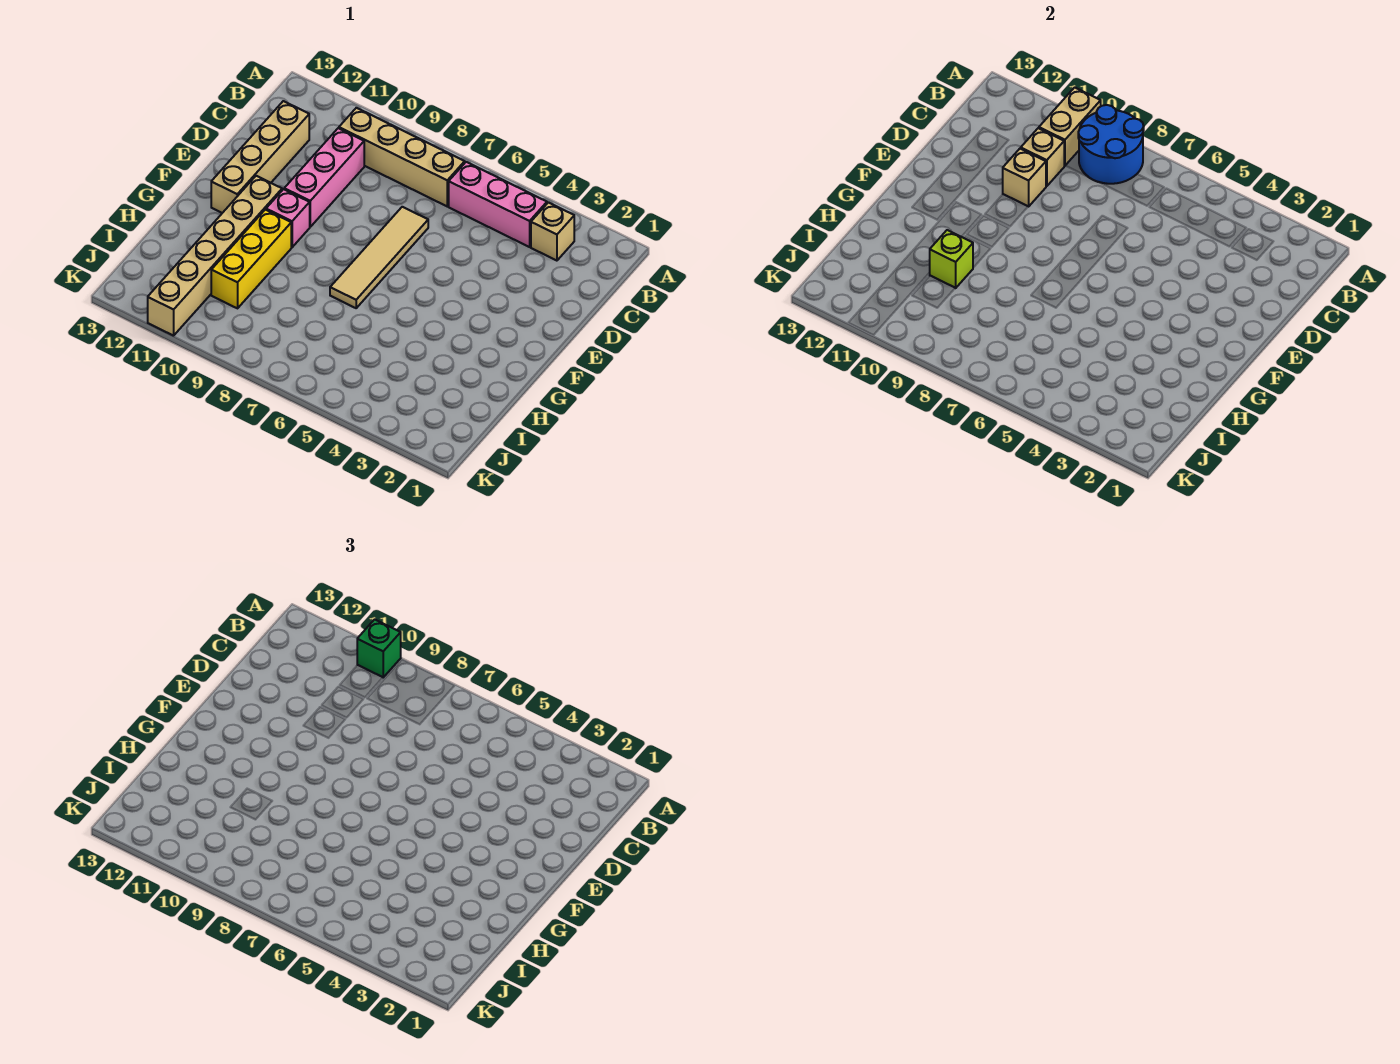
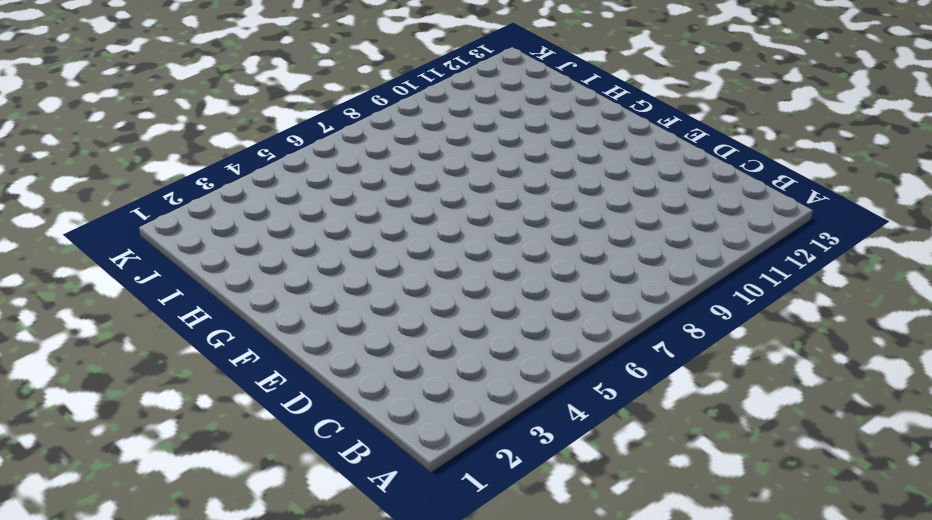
none -> tan 1x1 brick [531,203,574,261]
none -> pink 1x3 brick [449,162,547,247]
none -> tan 1x4 brick [339,108,465,206]

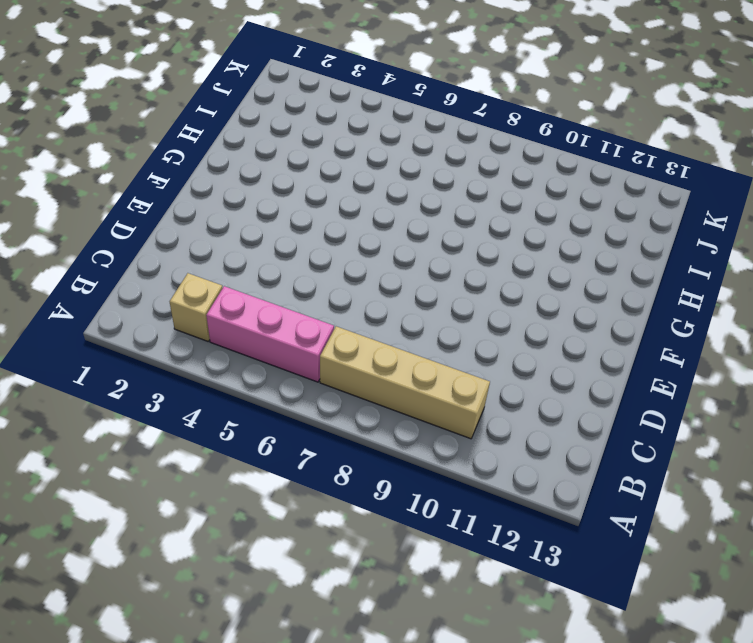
none -> pink 1x3 brick [284,128,364,227]
none -> tan 1x4 brick [211,101,309,213]
none -> tan 1x4 tile [330,207,428,308]

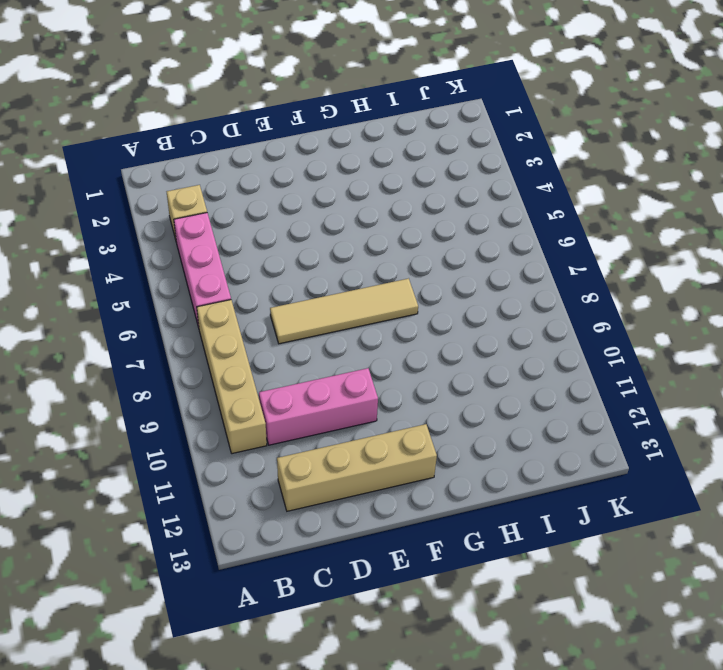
none -> pink 1x1 brick [266,189,310,247]
none -> tan 1x6 brick [148,176,282,336]
none -> yellow 1x3 brick [211,210,291,308]

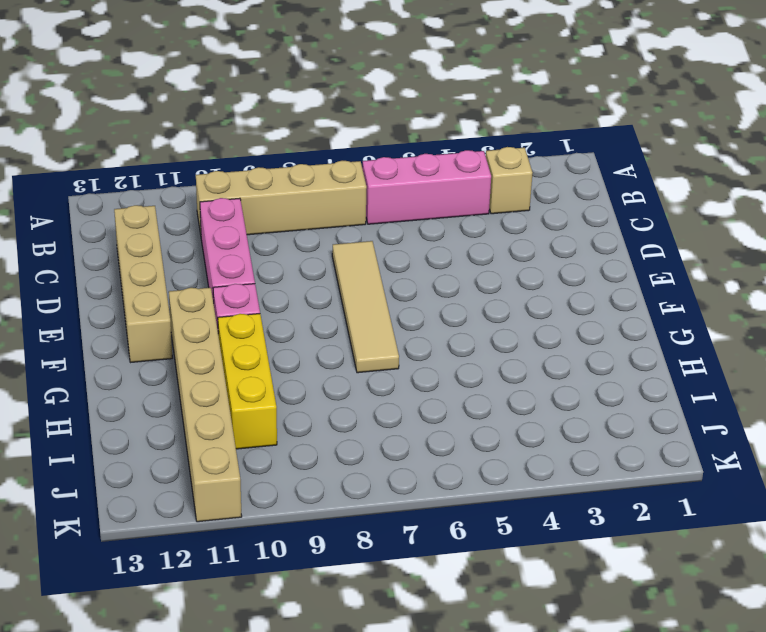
none -> blue 2x2 round brick [1078,105,1144,184]
none -> tan 1x2 brick [1039,87,1101,166]
none -> tan 1x1 brick [1021,128,1064,186]

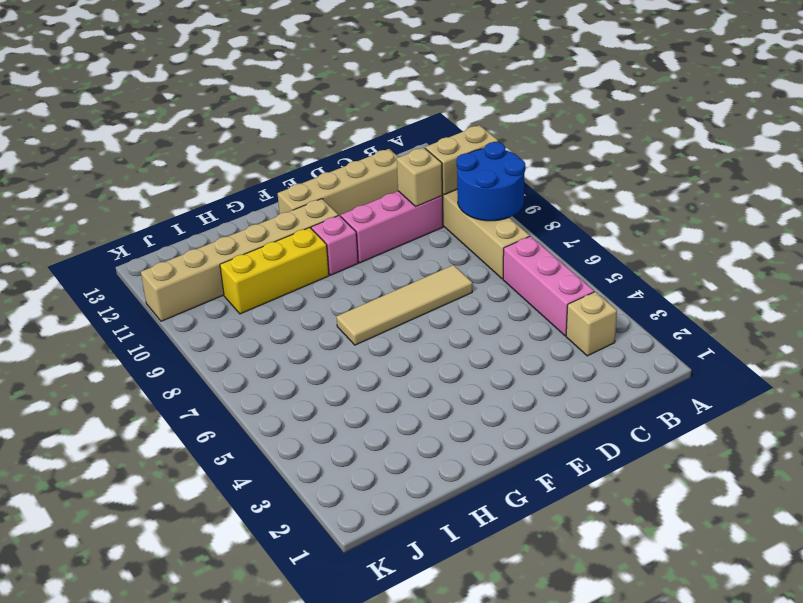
none -> tan 1x1 brick [1003,149,1046,207]
none -> lime 1x1 brick [930,230,973,288]
none -> green 1x1 brick [357,619,401,677]

